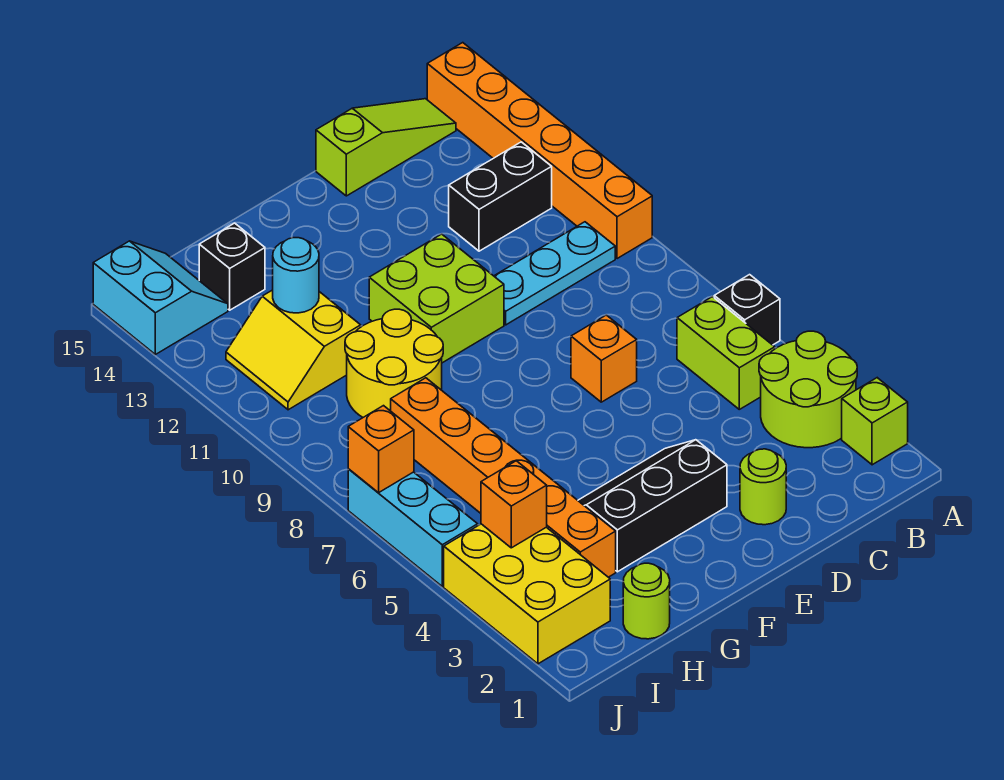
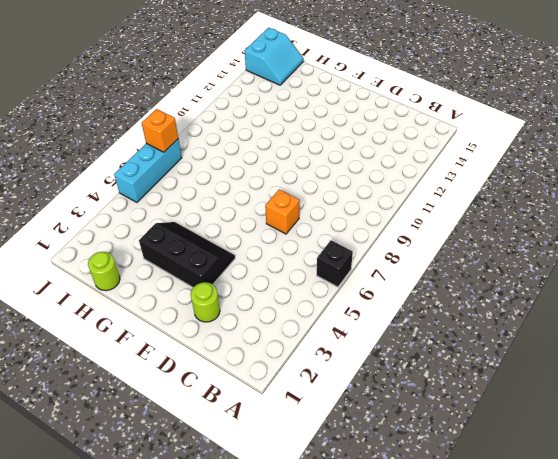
none -> lime 1x1 brick [842,378,908,465]
none -> lime 2x2 round brick [759,331,857,448]
none -> orange 1x6 brick [427,43,652,259]

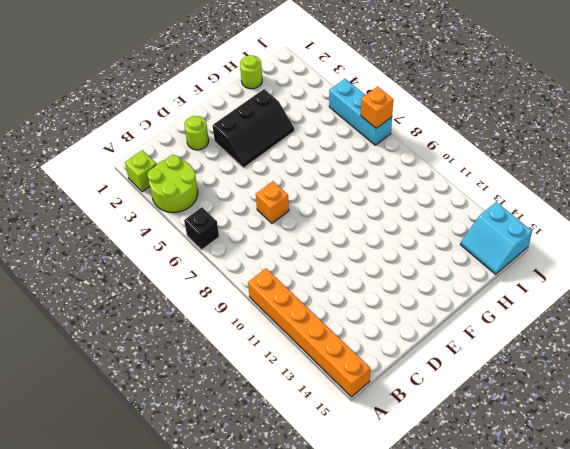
none -> lime 1x2 brick [677,297,775,409]
none -> cyan 1x3 plate [494,222,615,325]
none -> black 1x2 brick [449,142,552,251]

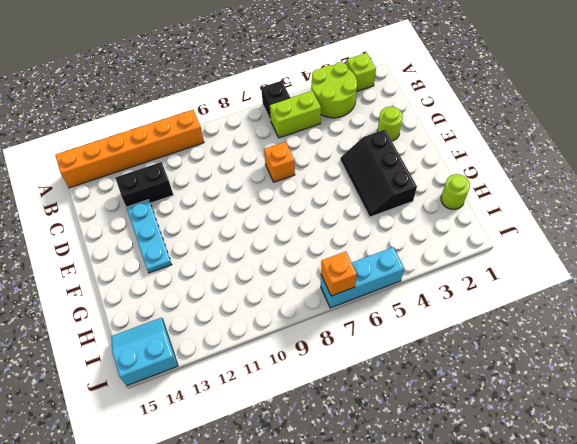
black 1x2 brick [116,162,173,207] -> black 1x2 brick turned to [449,142,552,251]
cyan 1x3 plate [126,200,172,273] -> cyan 1x3 plate moved to [494,222,615,325]
none -> lime 1x3 slope [316,99,456,196]
none -> lime 2x2 brick [369,234,504,363]
none -> yellow 2x2 round brick [345,309,443,417]

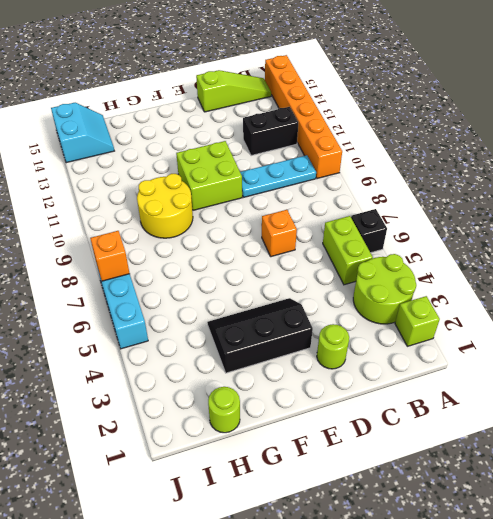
none -> orange 1x6 brick [391,378,616,577]
none -> yellow 2x2 slope [226,290,361,410]
none -> black 1x1 brick [199,223,265,310]

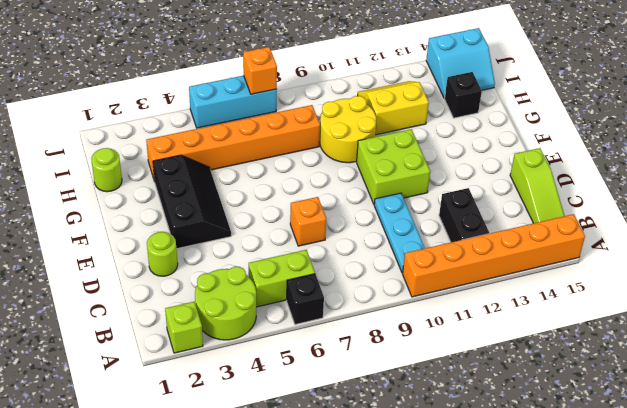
none -> yellow 2x3 brick [444,524,610,664]
none -> cyan 1x1 round brick [273,238,319,313]
none -> orange 1x1 brick [481,461,547,548]

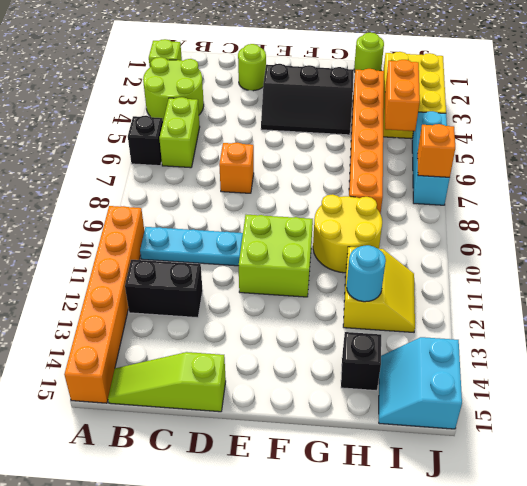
orange 1x2 brick [385,60,420,131] -> orange 1x1 brick [481,461,547,548]

